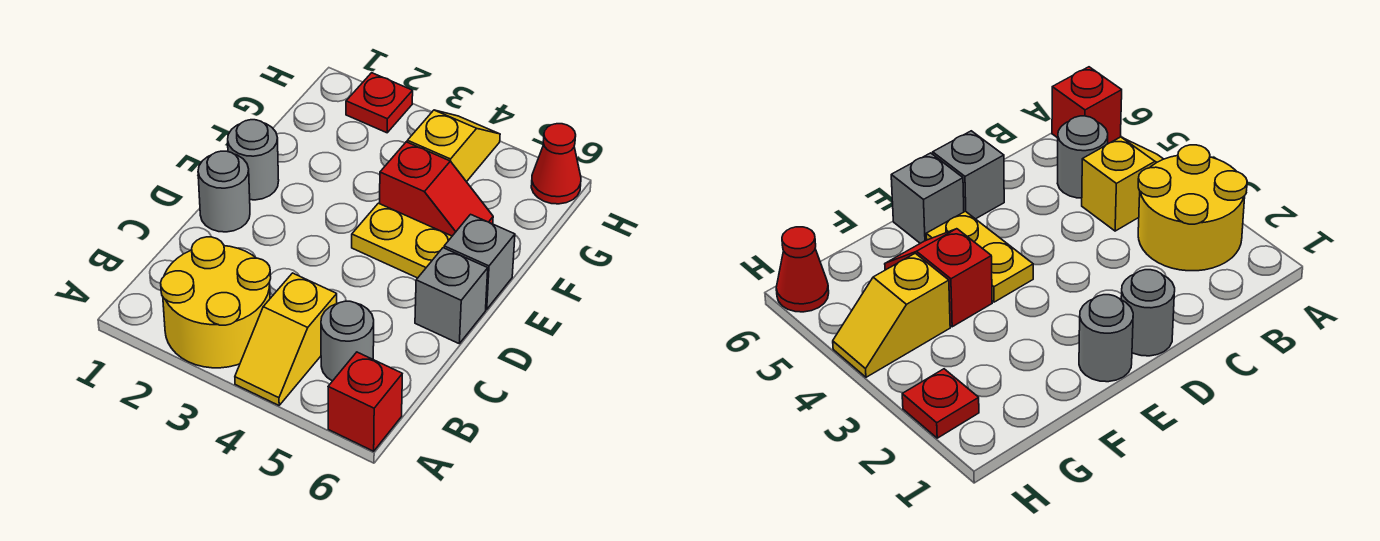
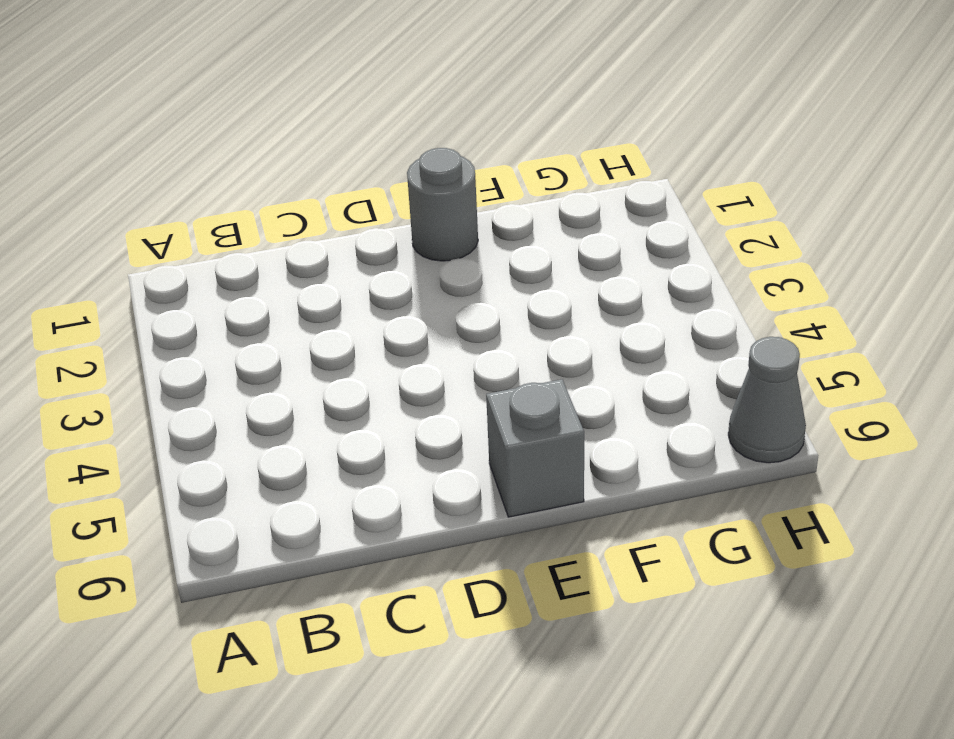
grey 1x1 cone [728,337,806,463] -> red 1x1 cone [531,124,581,204]
none -> yellow 2x2 round brick [161,237,271,368]
none -> yellow 1x2 slope [235,273,337,405]
none -> red 1x1 brick [328,352,402,451]

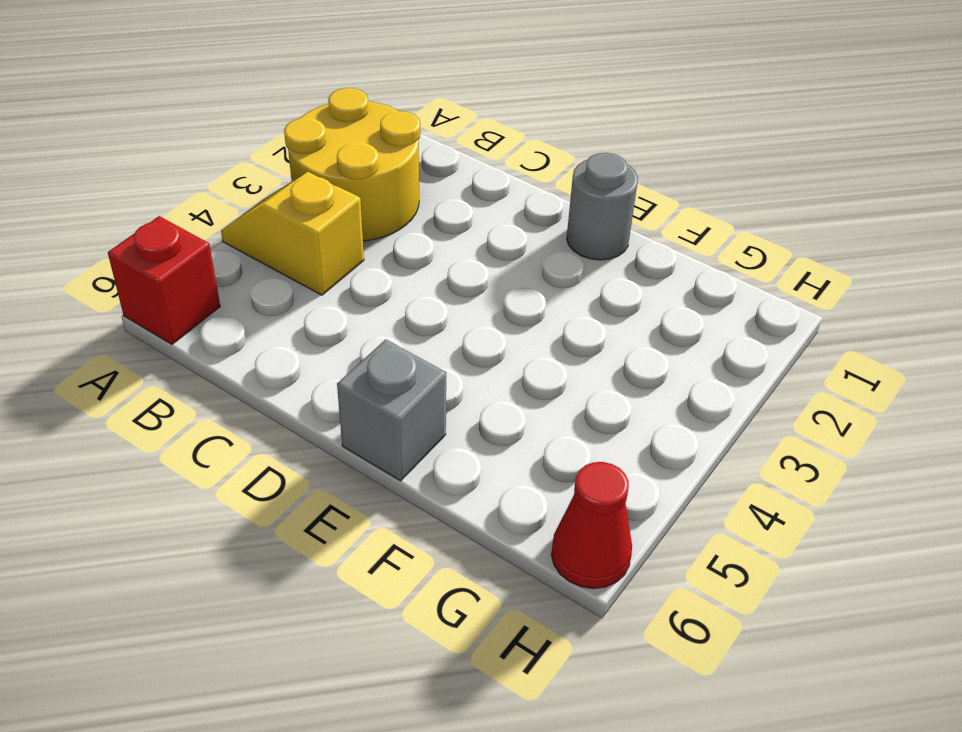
none -> grey 1x1 round brick [321,301,374,381]
none -> grey 1x1 round brick [198,151,250,232]
none -> grey 1x1 brick [415,248,488,343]

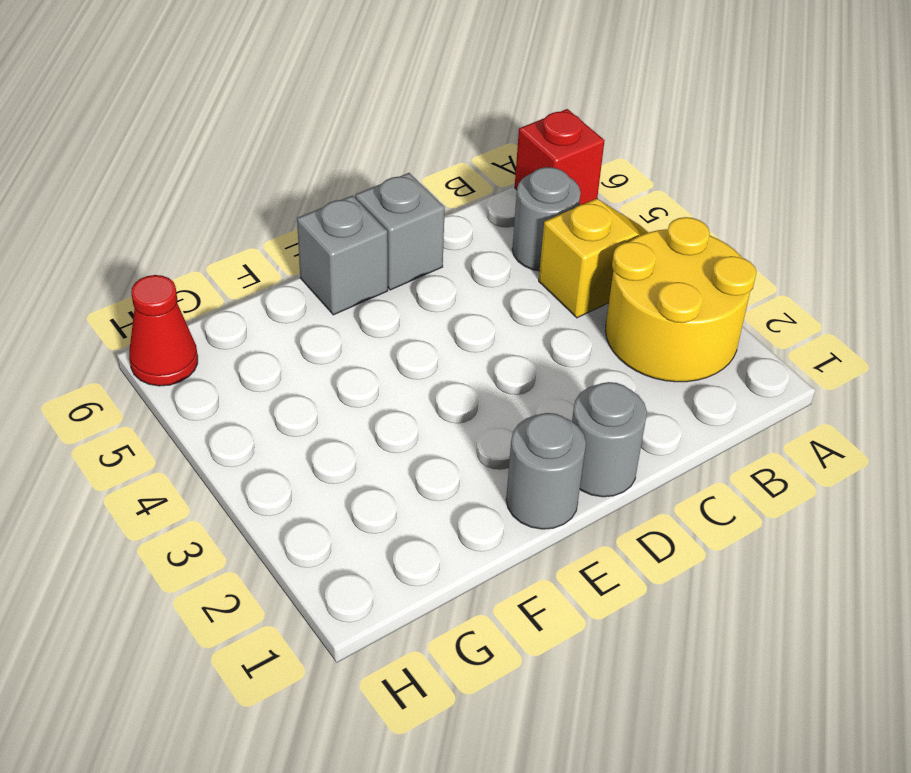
none -> yellow 1x2 plate [352,203,452,278]
none -> red 1x2 slope [380,142,493,236]
none -> yellow 1x2 slope [407,110,500,182]

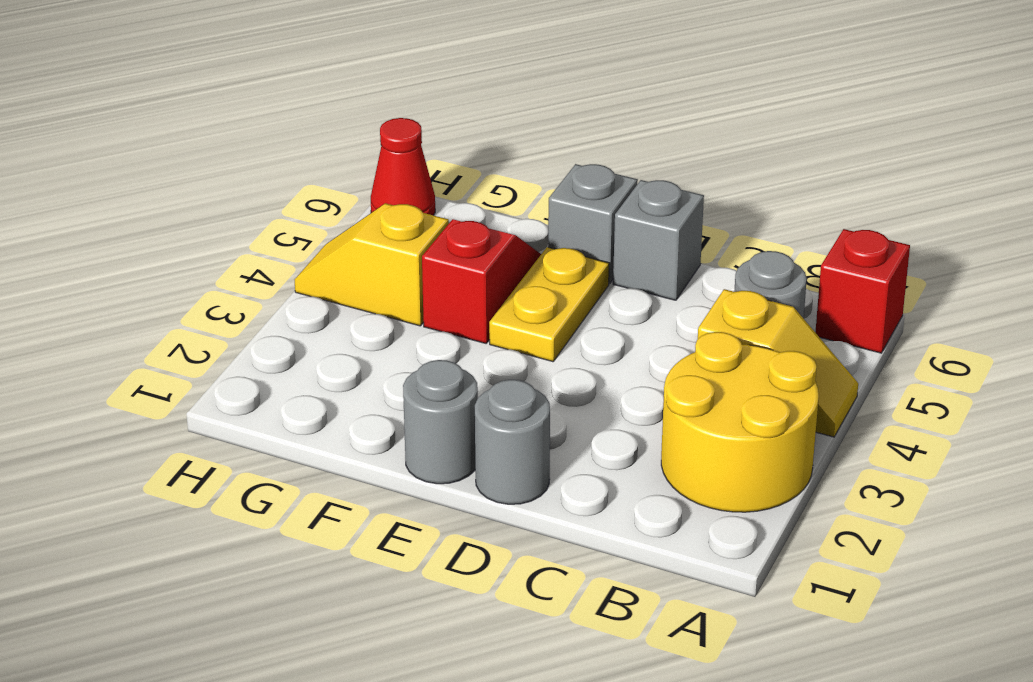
none -> red 1x1 plate [346,73,413,133]

